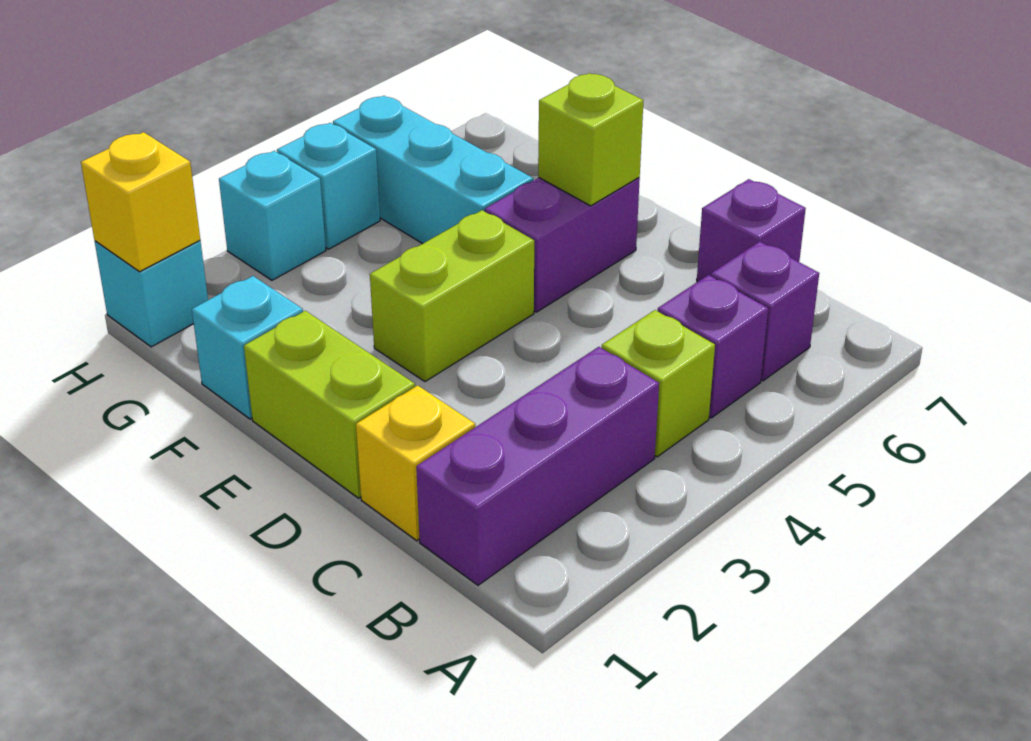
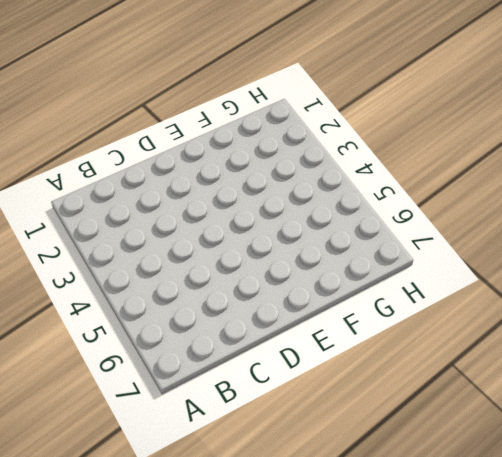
none -> purple 1x3 brick [416,347,659,585]
none -> lime 1x1 brick [602,310,715,457]
none -> purple 1x1 brick [658,275,768,418]

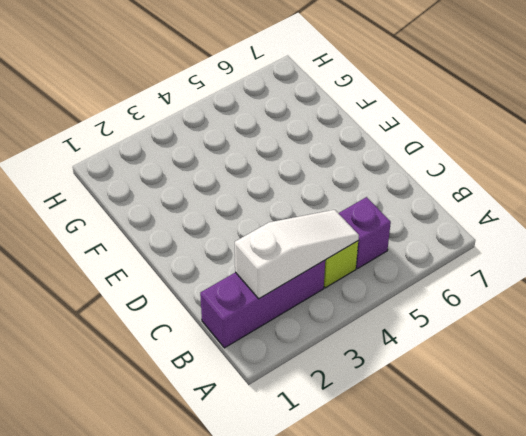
white 1x3 slope [235,210,359,299] -> none
none -> purple 1x1 brick [711,242,819,381]
none -> yellow 1x1 brick [356,385,475,541]
none -> purple 1x1 brick [697,179,806,282]

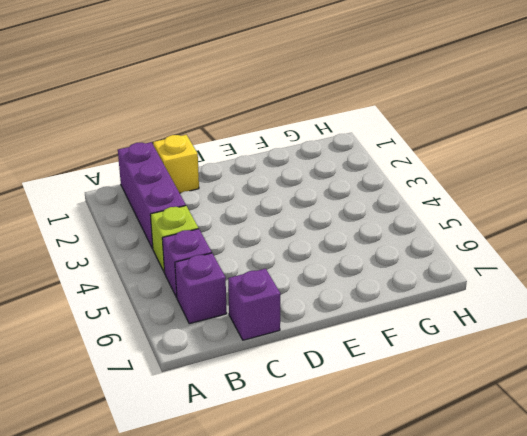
none -> lime 1x2 brick [244,311,415,498]
none -> lime 1x2 brick [370,210,534,382]
none -> purple 1x2 brick [485,178,640,312]

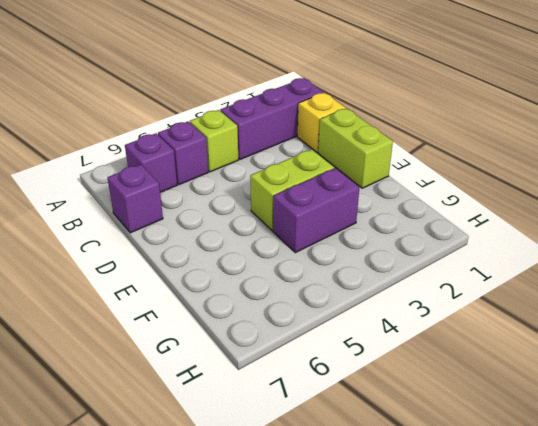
purple 1x2 brick [273,168,360,253] -> purple 1x2 brick moved to [485,178,640,312]
none -> cyan 1x1 brick [192,276,303,419]
none -> cyan 1x3 brick [333,96,533,244]
none -> cyan 1x1 brick [95,241,208,347]

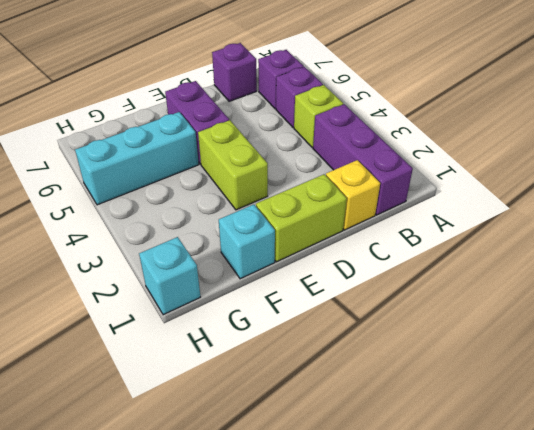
none -> cyan 1x1 brick [219,151,326,280]
none -> cyan 1x1 brick [277,123,380,249]
none -> lime 1x1 brick [538,73,643,206]

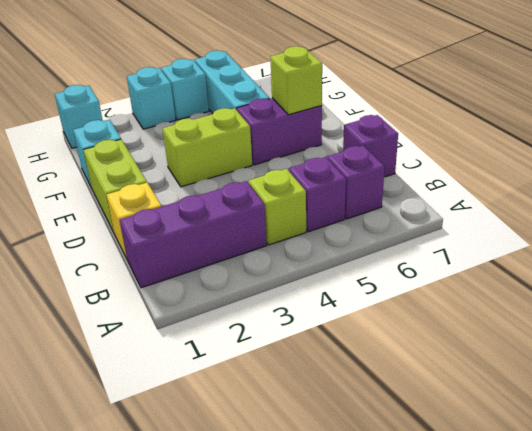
none -> yellow 1x1 brick [81,132,200,272]

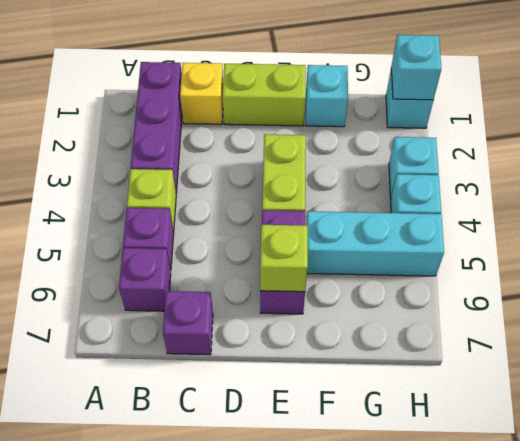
cyan 1x1 brick [391,35,441,100] -> yellow 1x1 brick [81,132,200,272]

